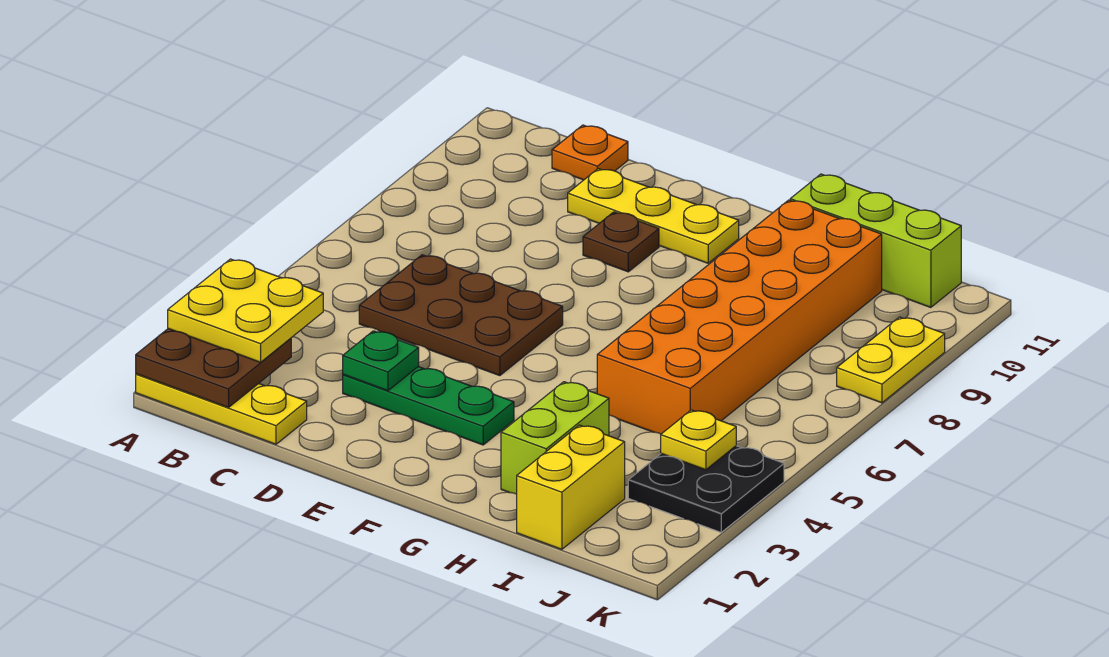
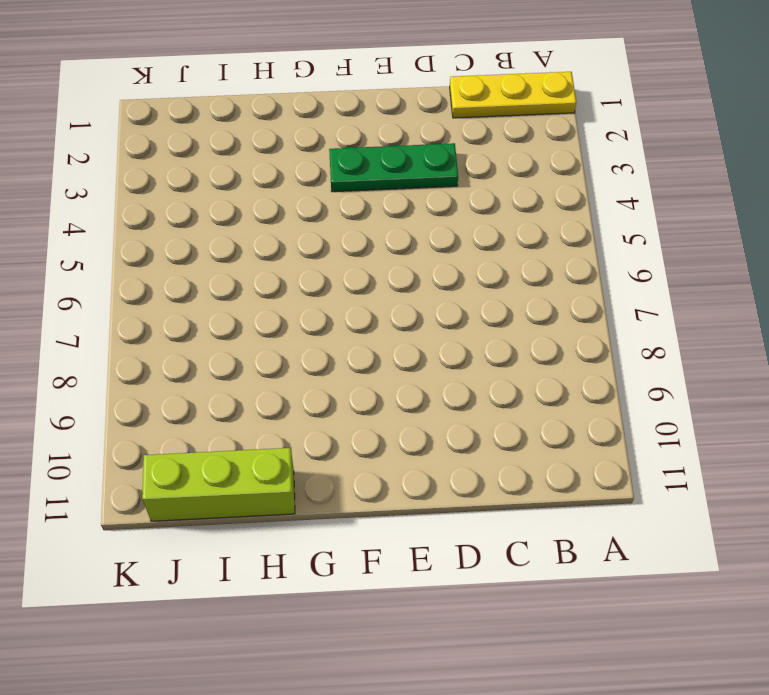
none -> brown 2x3 plate [359,255,563,376]
none -> orange 1x1 plate [552,125,628,180]
none -> yellow 1x3 plate [568,169,739,263]

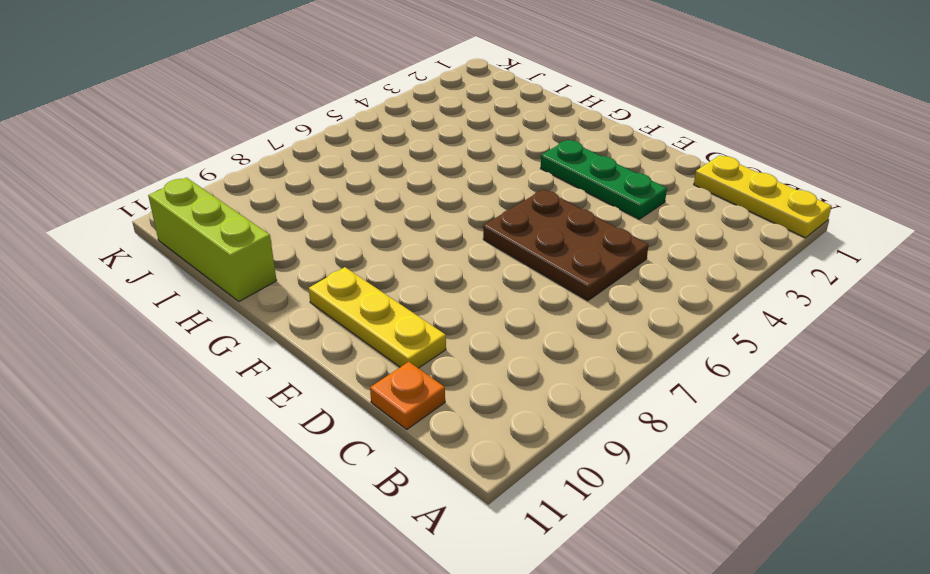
none -> brown 1x1 plate [583,212,659,272]
none -> lime 1x2 brick [501,382,609,494]
none -> orange 2x6 brick [597,200,882,434]

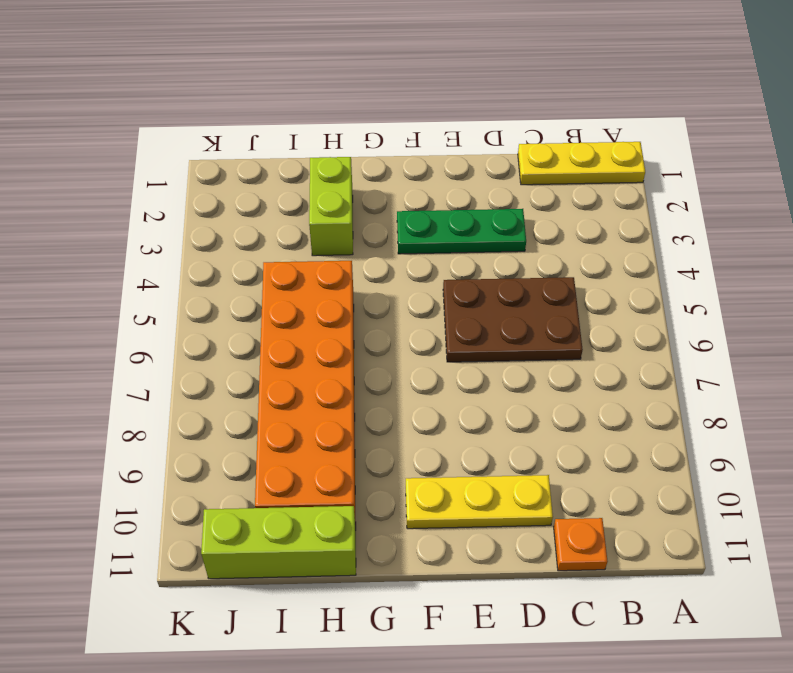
none -> brown 1x1 plate [583,212,659,272]
none -> yellow 1x2 brick [517,425,625,549]
none -> black 2x2 plate [628,446,784,532]

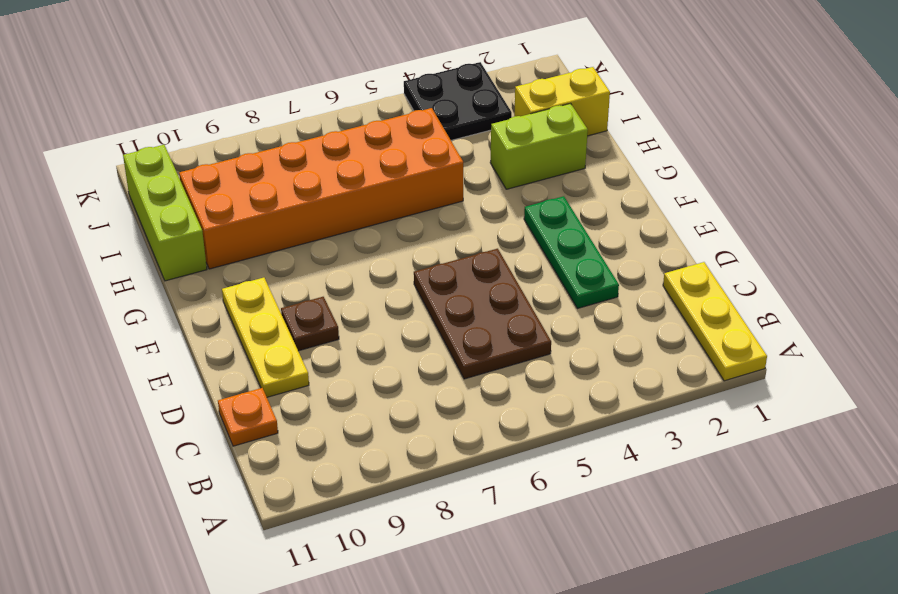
none -> yellow 1x2 plate [837,317,945,403]
none -> brown 2x2 plate [136,329,291,408]
none -> green 1x1 plate [343,331,419,391]

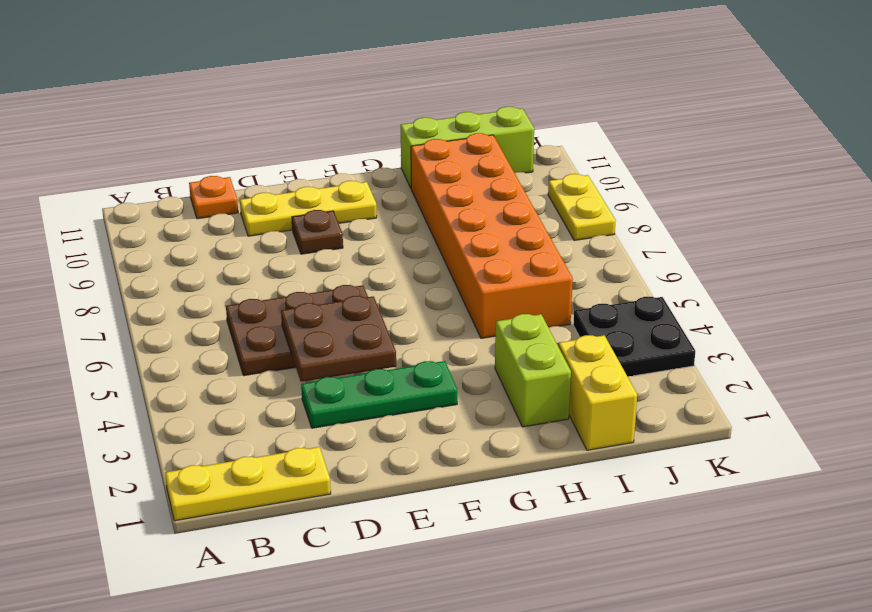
brown 2x2 plate [281,296,396,382] -> brown 2x2 plate moved to [136,329,291,408]
none -> green 1x1 plate [343,331,419,391]
none -> yellow 1x1 plate [661,410,736,470]
none -> yellow 2x2 plate [168,259,323,362]

